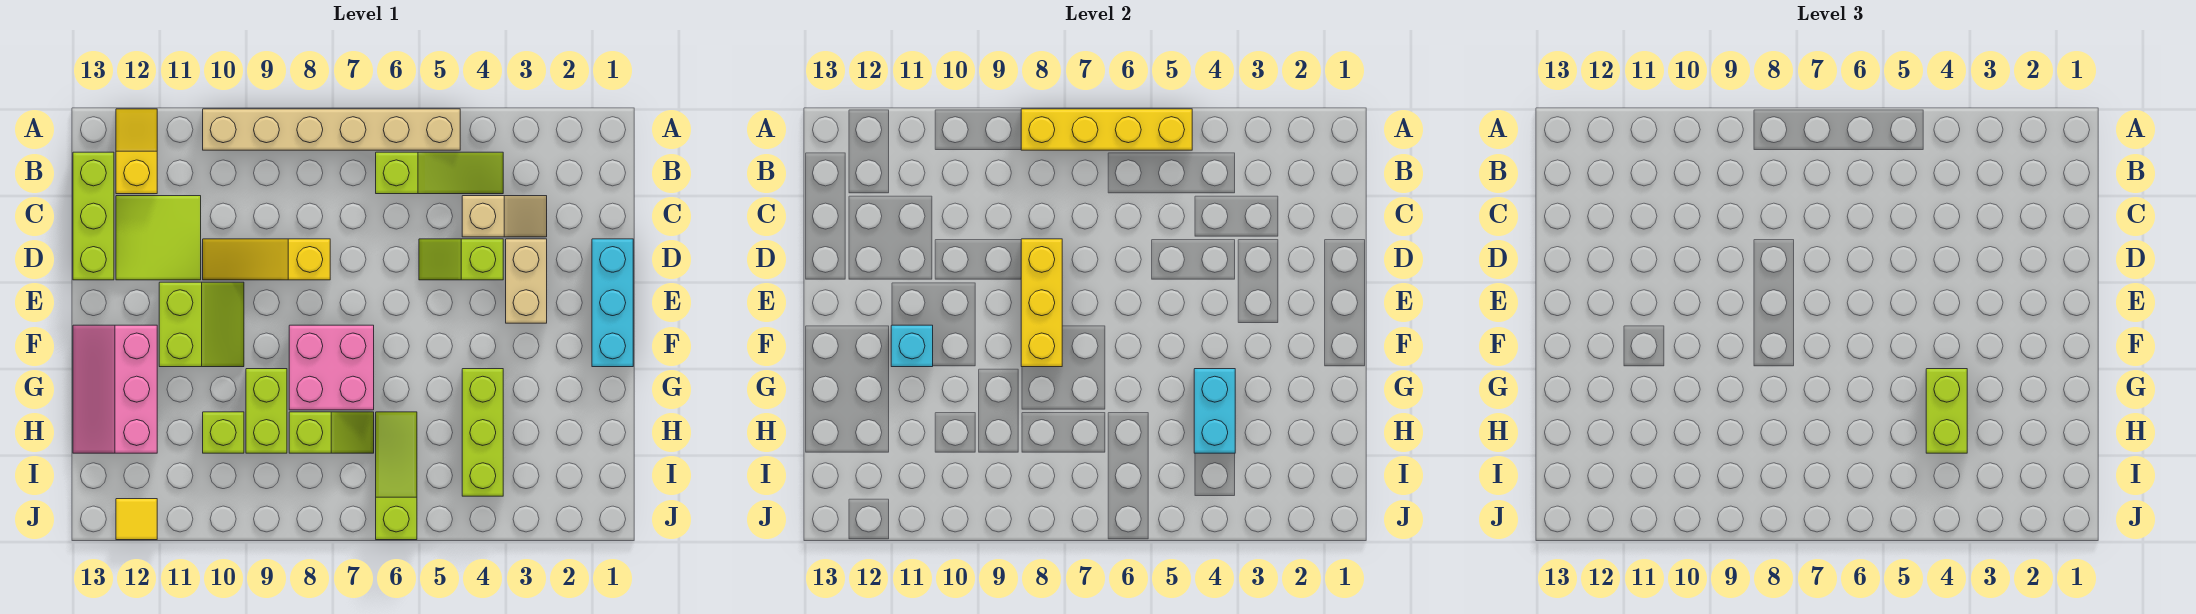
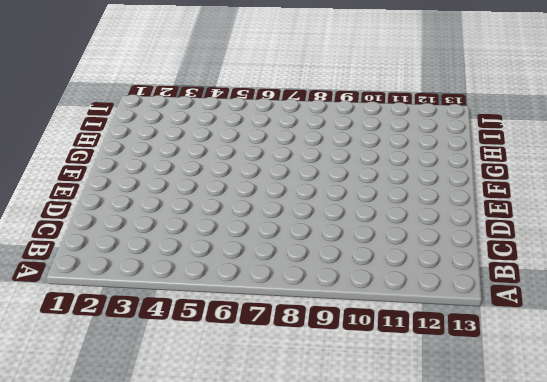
none -> tan 1x6 brick [203,109,460,150]
none -> yellow 1x2 slope [116,109,157,194]
none -> lime 1x3 slope [376,152,503,194]

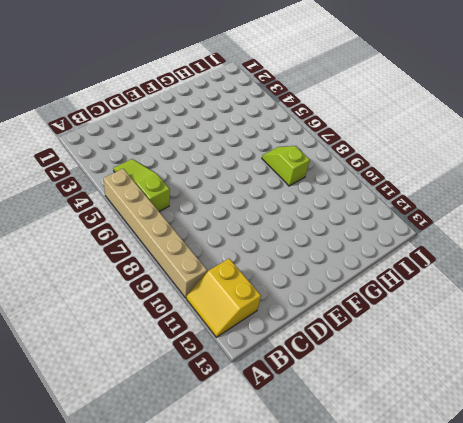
yellow 2x2 slope [186,259,261,337] -> yellow 1x2 slope [116,109,157,194]
none -> lime 1x3 brick [73,152,114,280]
none -> tan 1x2 slope [462,196,547,237]
none -> lime 2x2 tile [116,196,201,280]

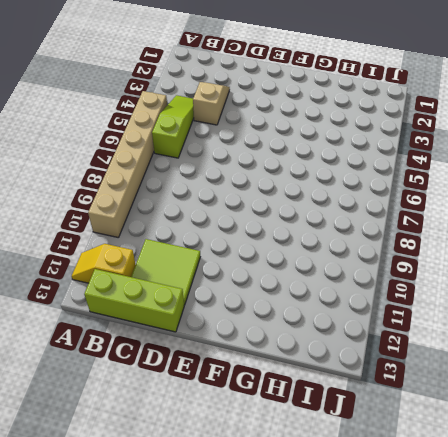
none -> cyan 1x3 brick [592,239,633,367]
none -> tan 1x2 brick [506,239,547,323]
none -> lime 1x2 slope [419,239,503,280]

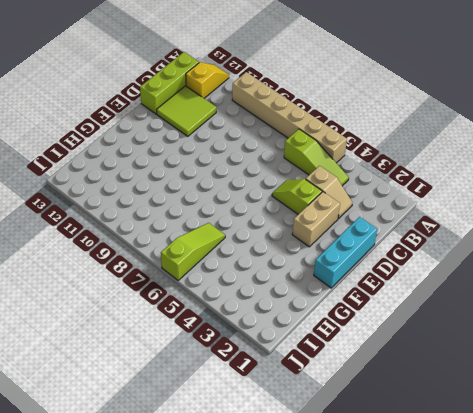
none -> yellow 1x3 slope [203,239,330,280]
none -> lime 2x2 slope [159,282,244,367]
none -> pink 2x2 brick [289,325,374,410]

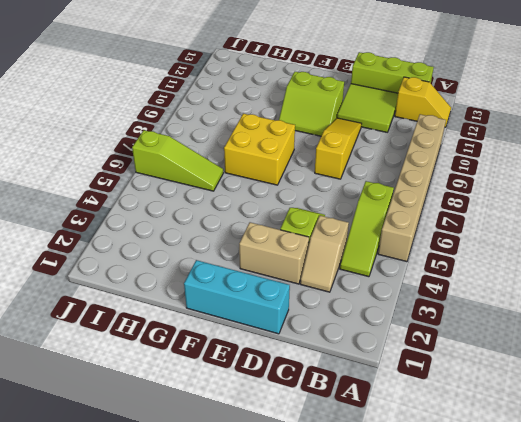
yellow 2x2 brick [224,114,295,185] -> pink 2x2 brick [289,325,374,410]
none -> pink 2x3 slope [73,325,157,453]
none -> lime 1x3 brick [462,369,503,496]
none -> lime 1x2 brick [246,369,287,453]

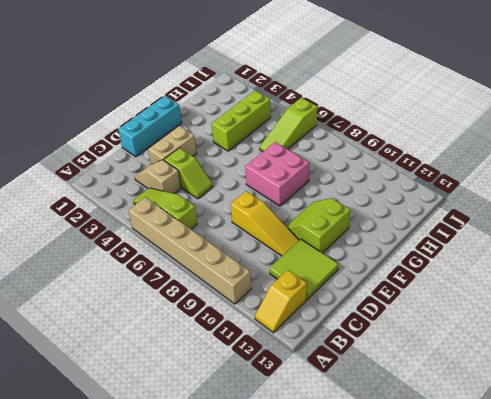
none -> lime 1x3 brick [73,152,114,280]
none -> pink 2x3 slope [73,325,157,453]
none -> lime 1x2 brick [246,369,287,453]

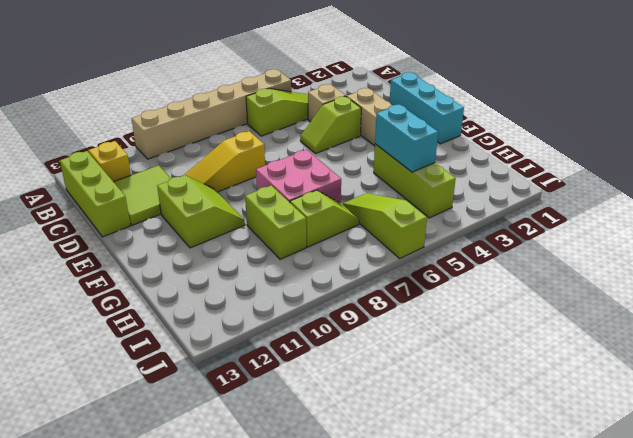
none -> pink 2x3 slope [73,325,157,453]
none -> lime 1x1 brick [203,412,244,453]
none -> yellow 1x1 tile [116,499,157,540]

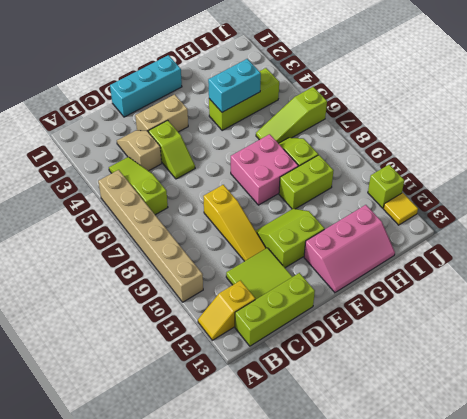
lime 1x1 brick [368,165,404,208] -> lime 1x1 brick moved to [203,412,244,453]
none -> yellow 1x4 brick [1021,109,1192,150]
none -> yellow 1x3 brick [1021,239,1062,367]
none -> cyan 1x1 brick [891,325,933,367]

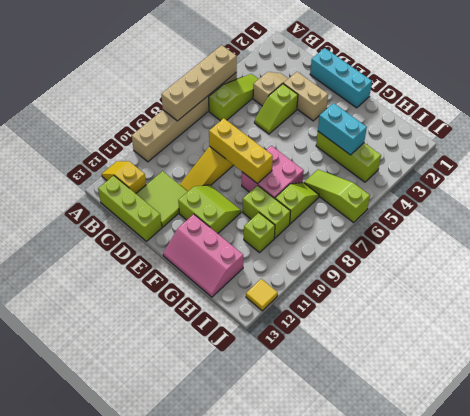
tan 1x4 brick [161,45,237,121] -> yellow 1x4 brick [1021,109,1192,150]
none -> cyan 1x1 brick [891,325,933,367]
none -> lime 1x2 brick [1926,369,1967,453]

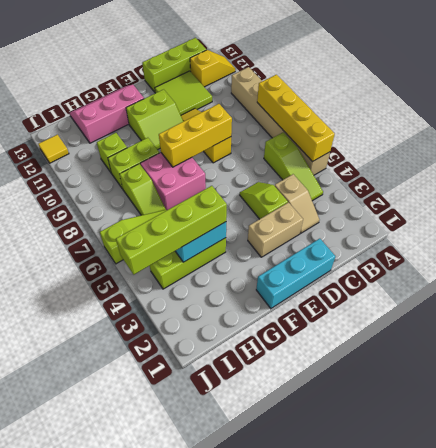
lime 1x4 brick [116,186,227,275] -> lime 1x2 brick [1926,369,1967,453]
none -> cyan 1x1 brick [891,325,933,367]

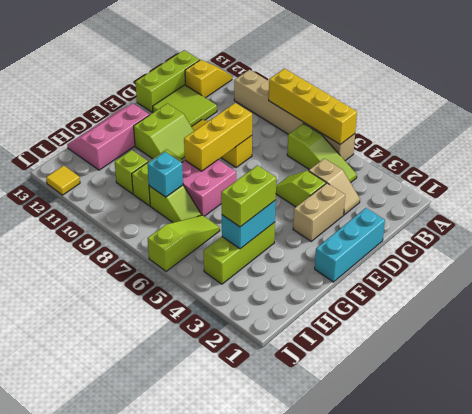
cyan 1x1 brick [148,152,183,197] -> cyan 1x1 brick moved to [891,325,933,367]

